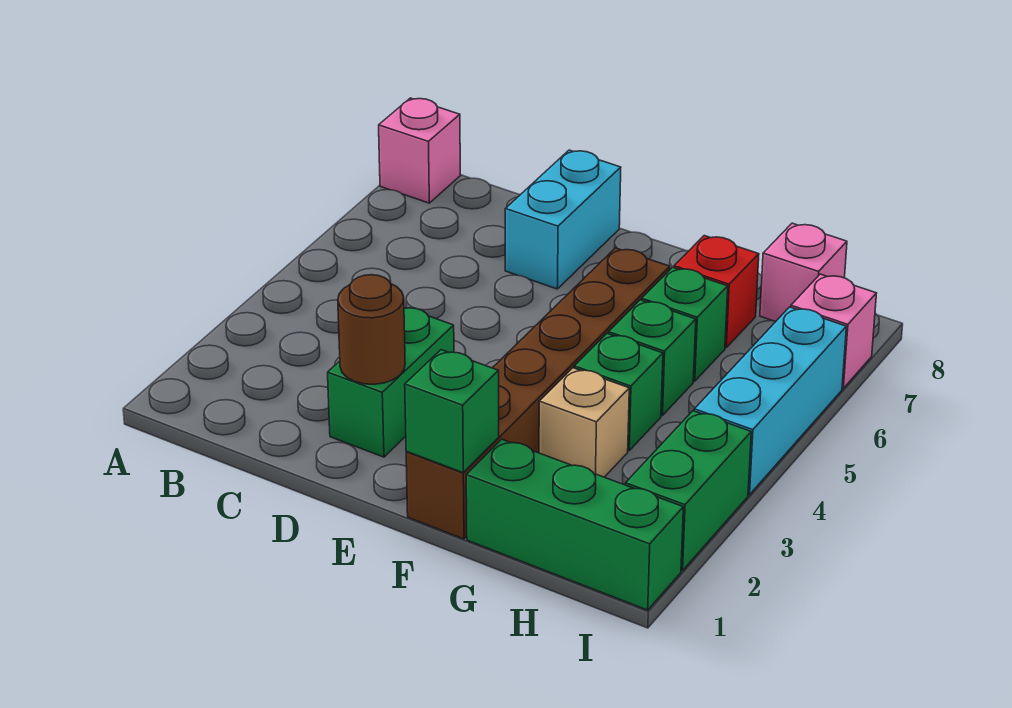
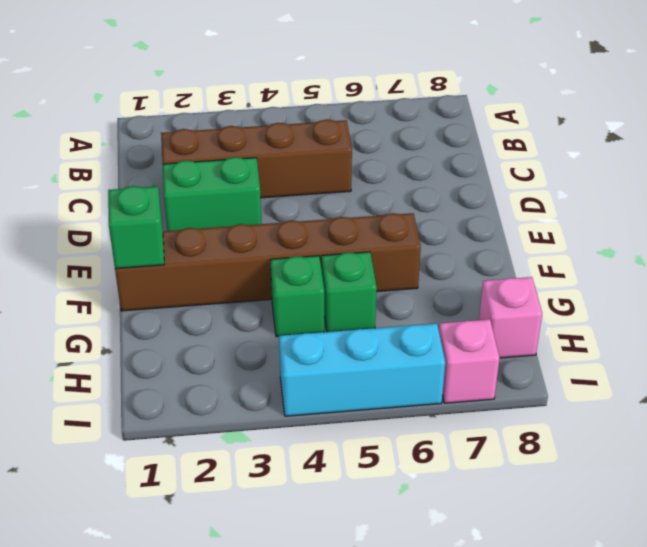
brown 1x4 brick [161,119,352,198] -> none
none -> pink 1x1 brick [379,98,460,203]
none -> cyan 1x2 brick [505,150,621,289]
none -> green 1x3 brick [466,439,683,610]

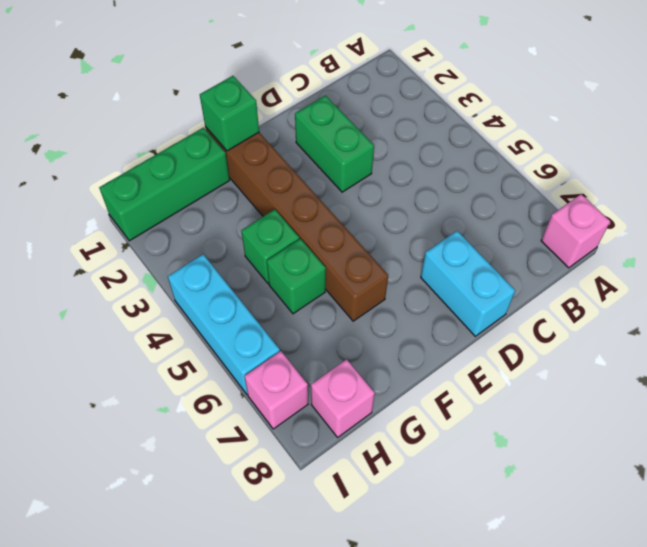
none -> tan 1x1 brick [539,368,629,477]
none -> green 1x1 brick [642,267,728,381]
none -> red 1x1 brick [674,236,759,348]

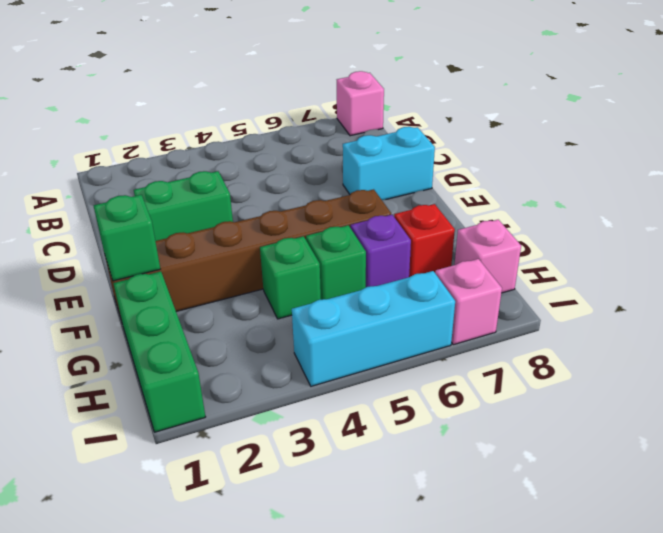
purple 1x1 brick [351,215,411,287] -> green 1x1 brick [642,267,728,381]
none -> tan 1x1 brick [539,368,629,477]
none -> green 1x2 brick [625,411,751,571]
none -> brown 1x1 round brick [338,275,405,384]

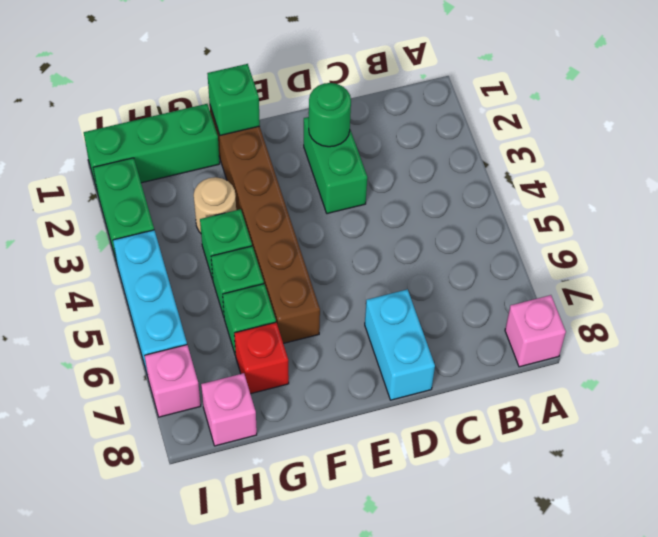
green 1x1 round brick [309,83,351,147] -> brown 1x1 round brick [338,275,405,384]
tan 1x1 round brick [194,177,236,233] -> tan 1x1 brick [539,368,629,477]

